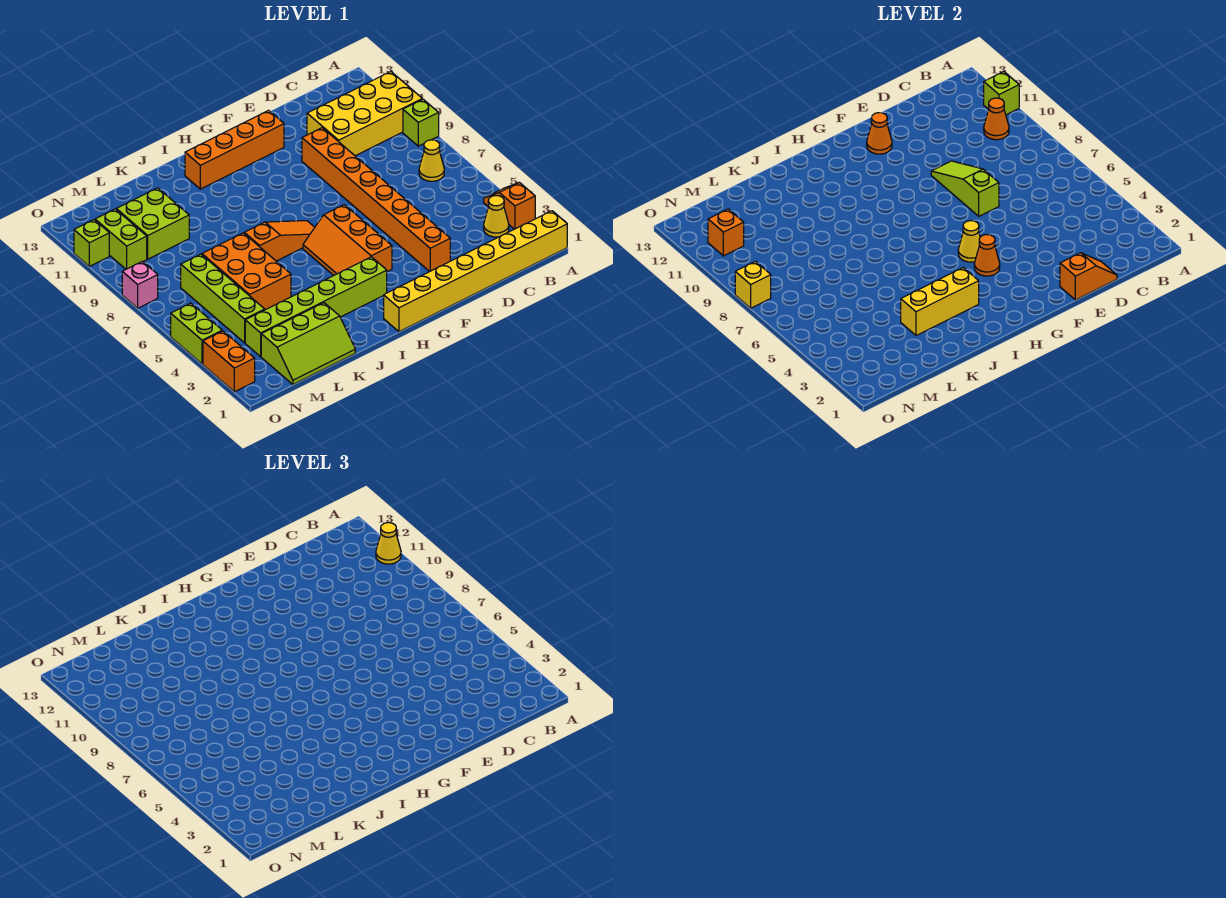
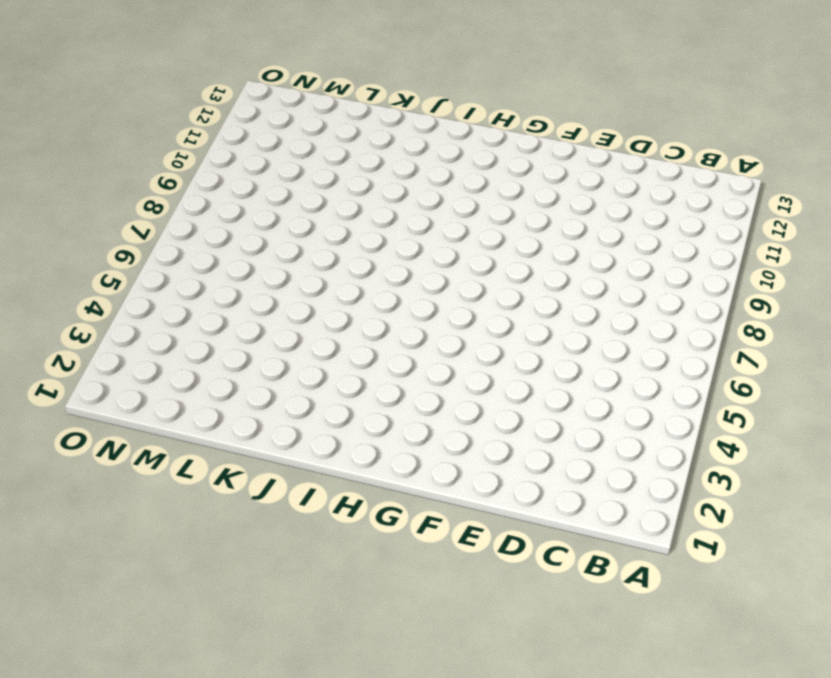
none -> yellow 1x8 brick [384,211,567,332]
none -> orange 1x2 slope [484,182,535,229]
none -> lime 1x1 brick [403,99,439,146]
none -> yellow 2x4 brick [307,72,422,156]

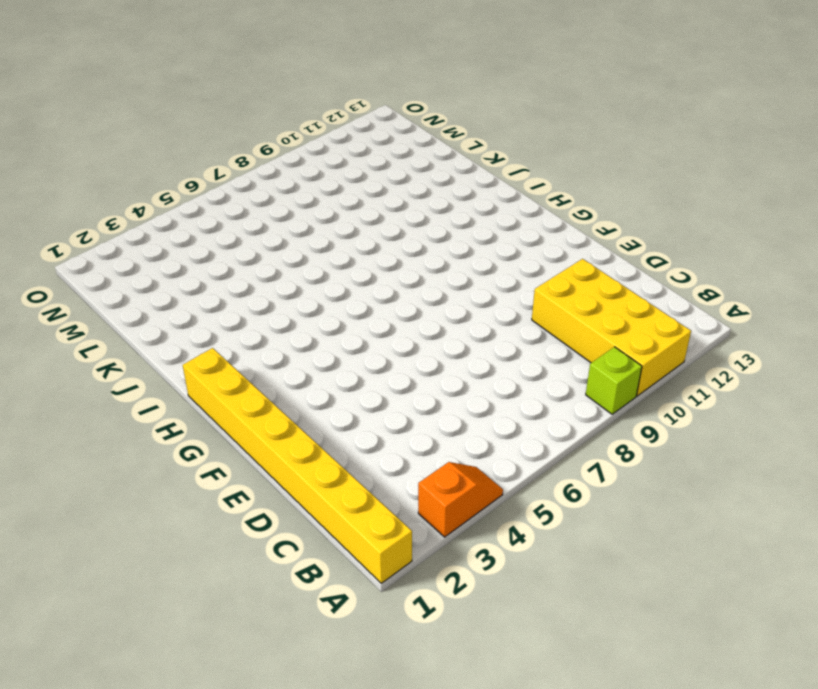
none -> yellow 1x1 cone [484,196,509,237]
none -> yellow 1x1 cone [419,140,444,181]
none -> orange 1x8 brick [302,128,450,272]
none -> orange 1x4 brick [185,110,284,189]

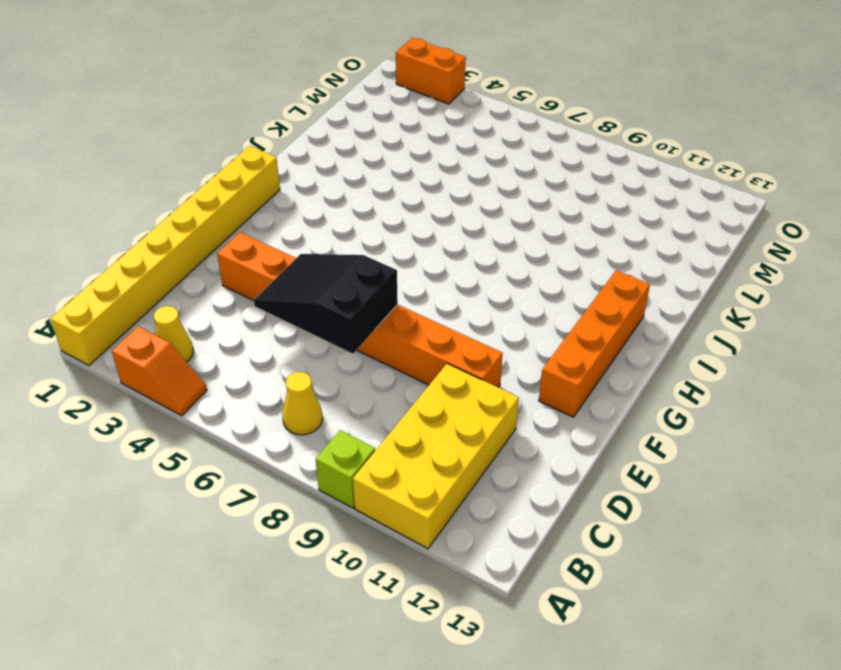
black 2x3 slope [254,254,398,354] -> lime 1x3 slope [931,161,999,216]
none -> orange 2x3 slope [303,205,392,275]
none -> lime 1x6 brick [245,257,387,357]
none -> orange 1x3 slope [244,221,315,261]
none -> lime 2x3 slope [261,303,355,384]

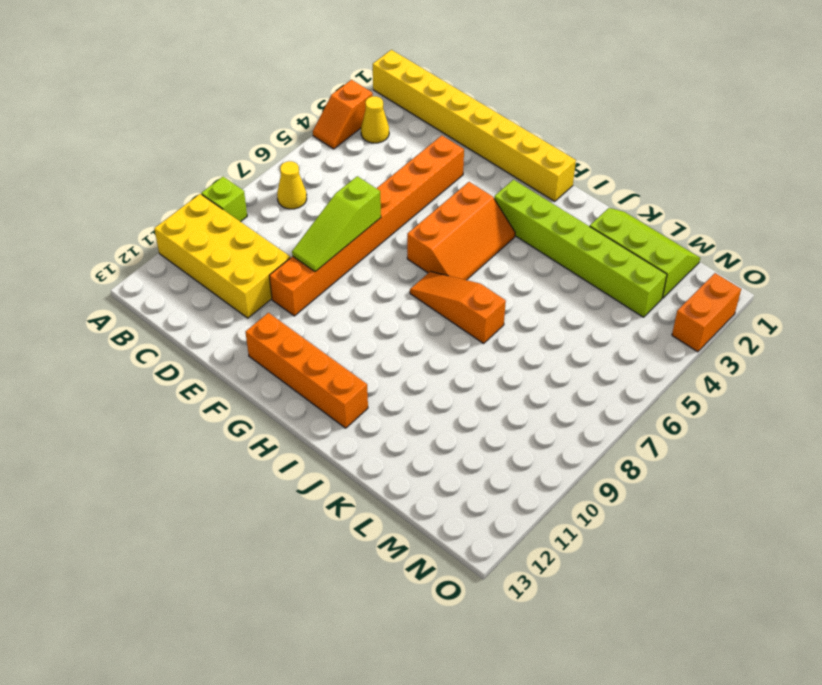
none -> orange 2x3 brick [202,233,291,310]
none -> lime 2x2 brick [116,188,189,259]
none -> lime 1x4 brick [181,254,265,343]
none -> lime 1x2 brick [95,209,147,269]

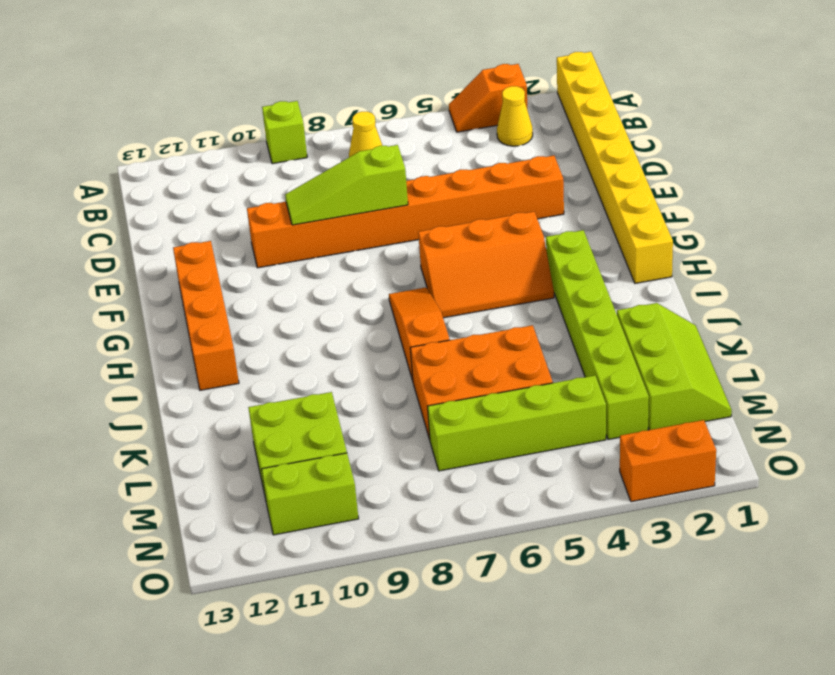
none -> yellow 2x4 brick [307,72,422,156]
none -> lime 1x2 brick [171,303,222,364]
none -> pink 1x1 brick [122,261,158,308]
none -> lime 1x1 brick [74,220,109,266]

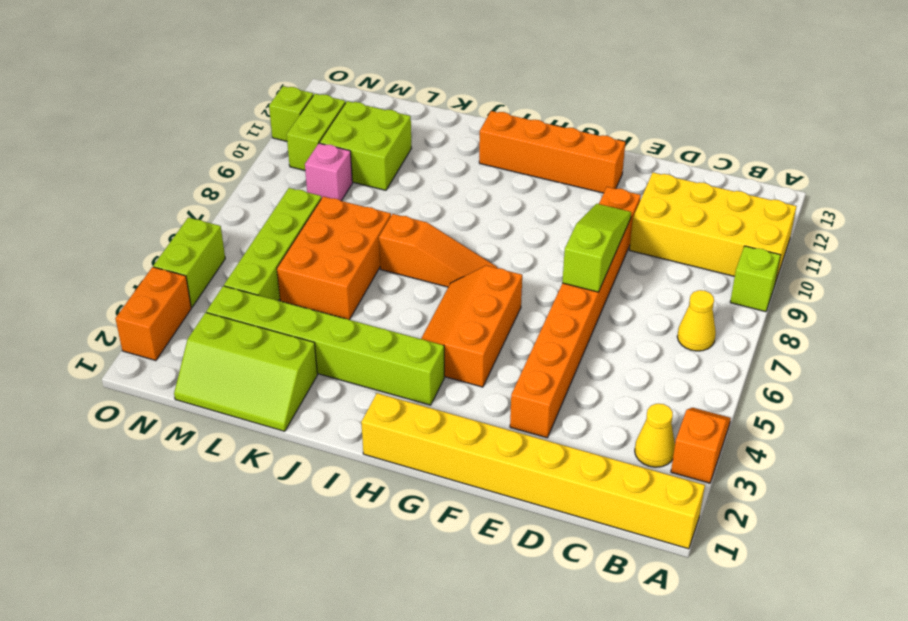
pink 1x1 brick [305,143,352,201] -> pink 1x1 brick moved to [122,261,158,308]
none -> lime 1x1 brick [984,72,1019,115]
none -> orange 1x1 cone [984,98,1009,140]
none -> orange 1x2 slope [1060,253,1117,300]
none -> orange 1x1 cone [867,113,892,154]

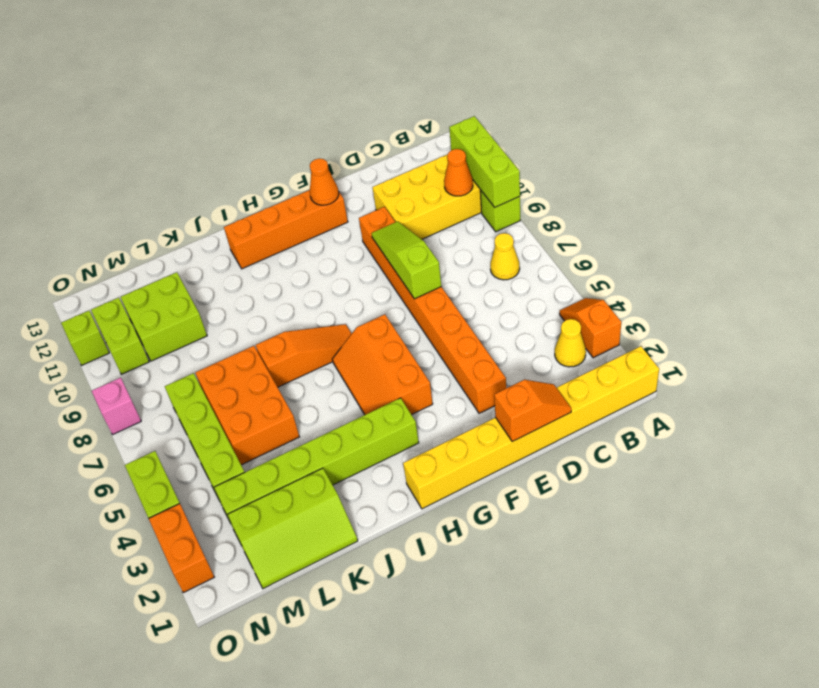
lime 1x3 brick [449,116,520,207] -> lime 1x1 brick [984,72,1019,115]
none -> orange 1x1 cone [974,235,1000,276]
none -> yellow 1x1 cone [958,221,980,262]
none -> yellow 1x3 brick [901,268,979,335]
none -> orange 1x1 brick [708,209,744,256]

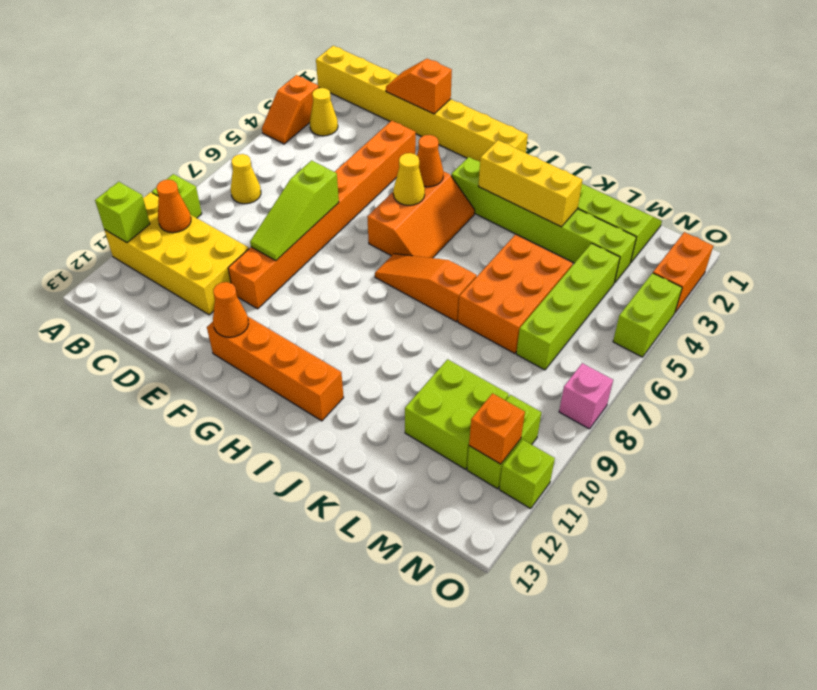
none -> yellow 1x1 brick [735,261,771,308]
none -> yellow 1x1 cone [376,523,401,564]

